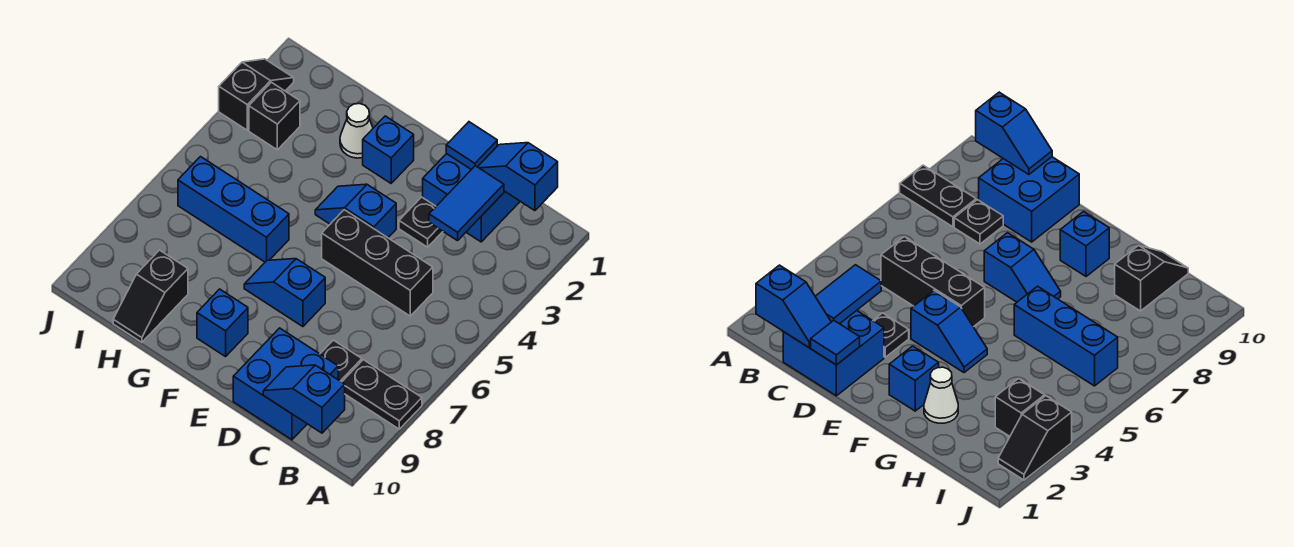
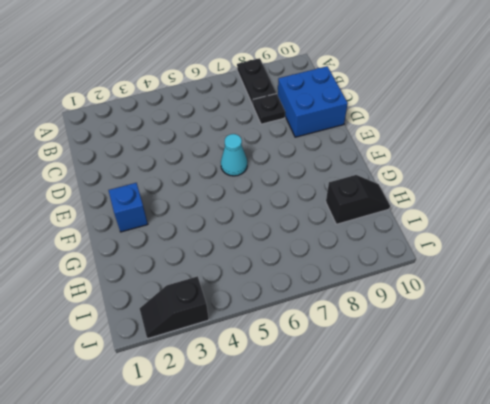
cyan 1x1 cone [221,134,247,176] -> none
none -> blue 2x2 brick [423,154,520,242]
none -> black 1x3 brick [322,210,433,316]
none -> black 1x1 plate [399,197,443,247]

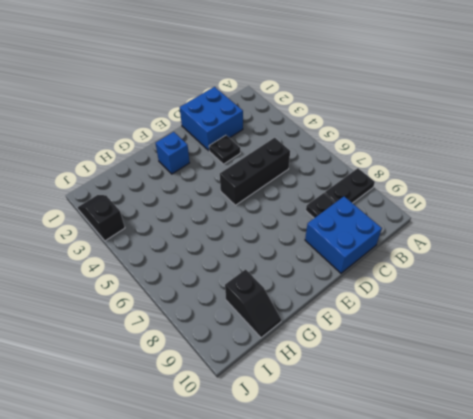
none -> blue 1x2 slope [315,184,396,238]
none -> blue 1x2 slope [244,259,325,327]
none -> blue 1x1 brick [197,289,248,357]

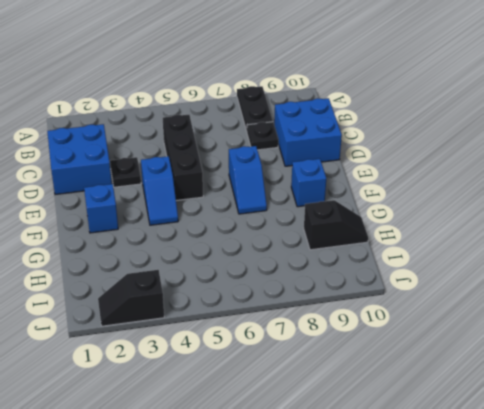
none -> white 1x1 cone [340,104,373,158]
none -> blue 1x3 brick [178,157,289,262]
none -> black 1x1 brick [249,82,300,150]

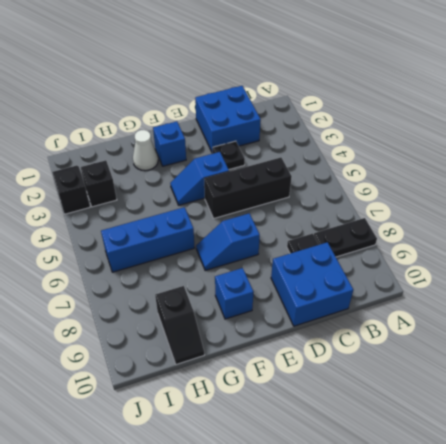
none -> blue 1x2 slope [478,143,558,211]
none -> blue 1x2 slope [263,365,345,433]
none -> blue 1x2 tile [429,166,504,241]

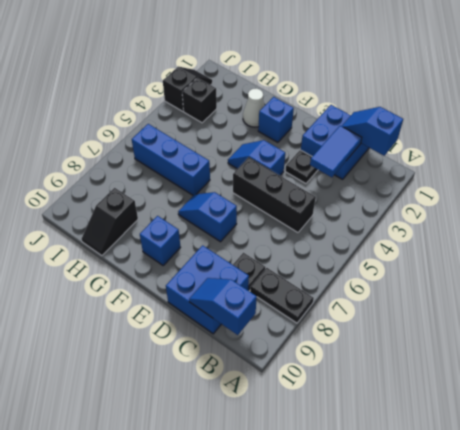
none -> blue 1x1 tile [446,122,497,170]

